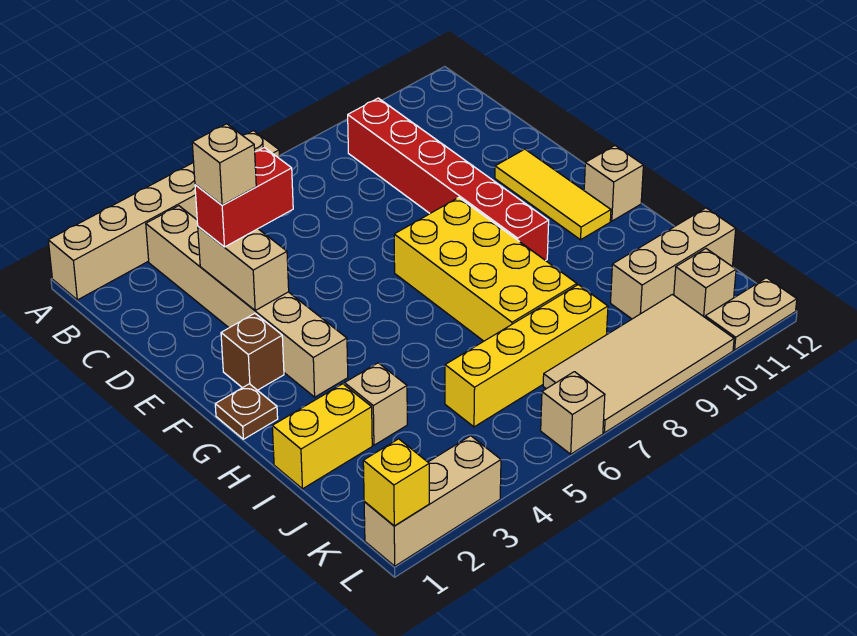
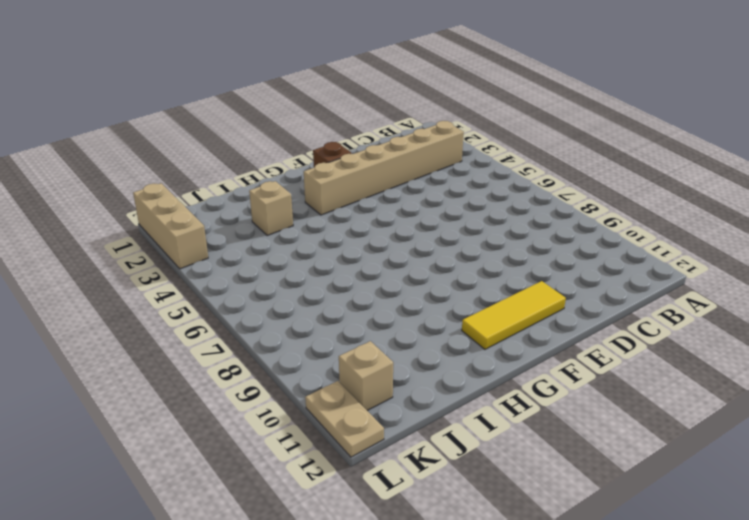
none -> tan 1x6 brick [48,131,280,300]
none -> red 1x6 brick [348,98,549,261]
none -> yellow 2x4 brick [394,197,577,341]

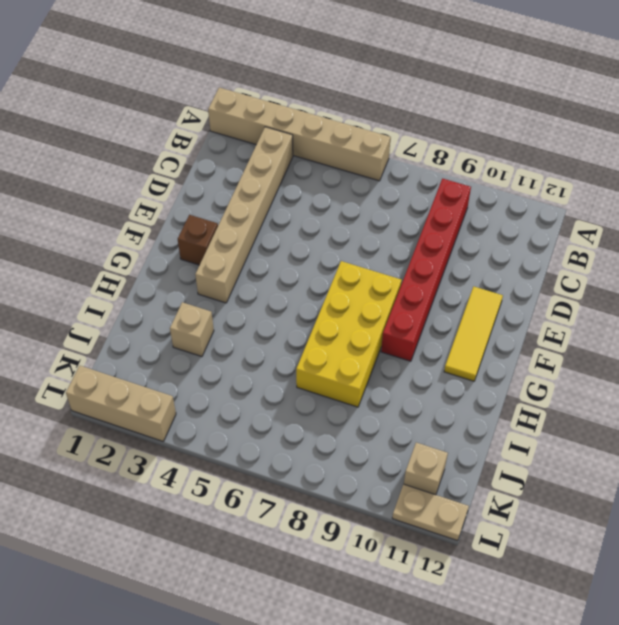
none -> brown 1x1 plate [215,384,278,439]
none -> tan 1x1 brick [584,146,643,221]
none -> yellow 1x2 brick [272,384,372,489]

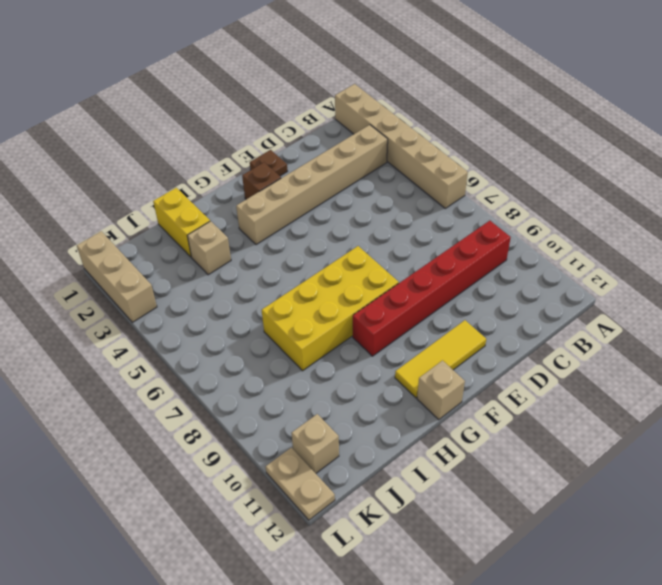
brown 1x1 plate [250,150,287,176] -> brown 1x1 plate moved to [215,384,278,439]
none -> yellow 1x4 brick [445,285,608,427]
none -> tan 1x3 brick [610,208,736,319]
none -> tan 2x4 tile [543,294,734,433]

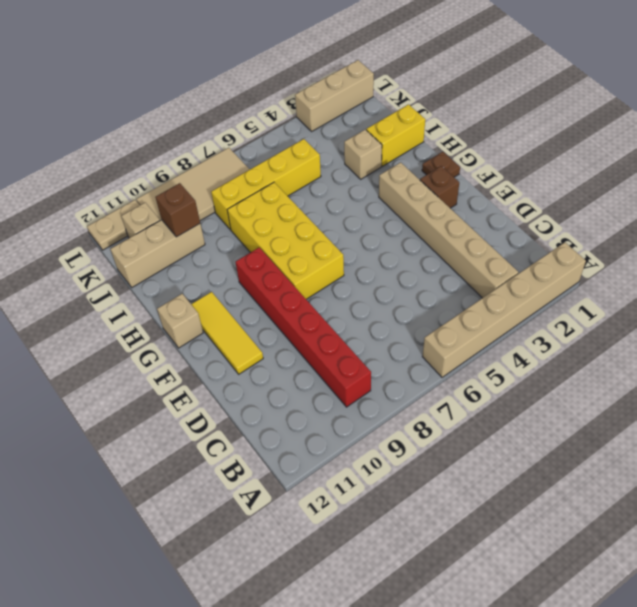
brown 1x1 brick [155,183,200,237] -> none
none -> tan 1x1 brick [541,372,605,454]
none -> tan 1x2 brick [198,227,289,310]
none -> yellow 1x1 brick [363,439,429,526]

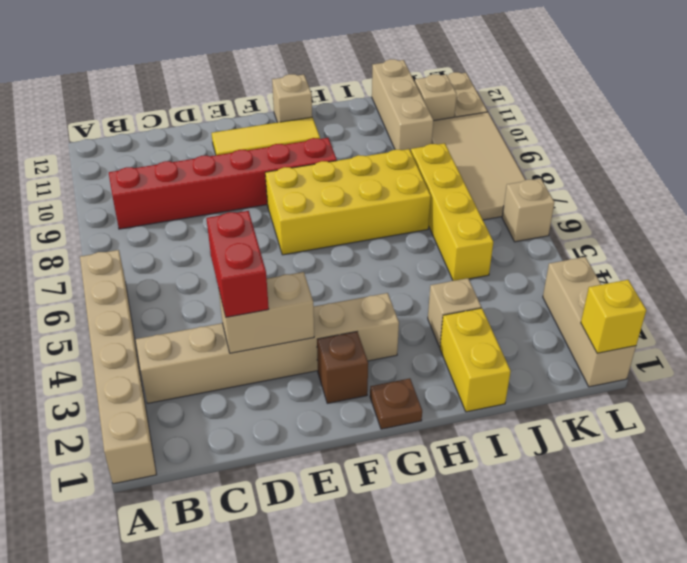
none -> tan 1x1 brick [192,124,256,205]

